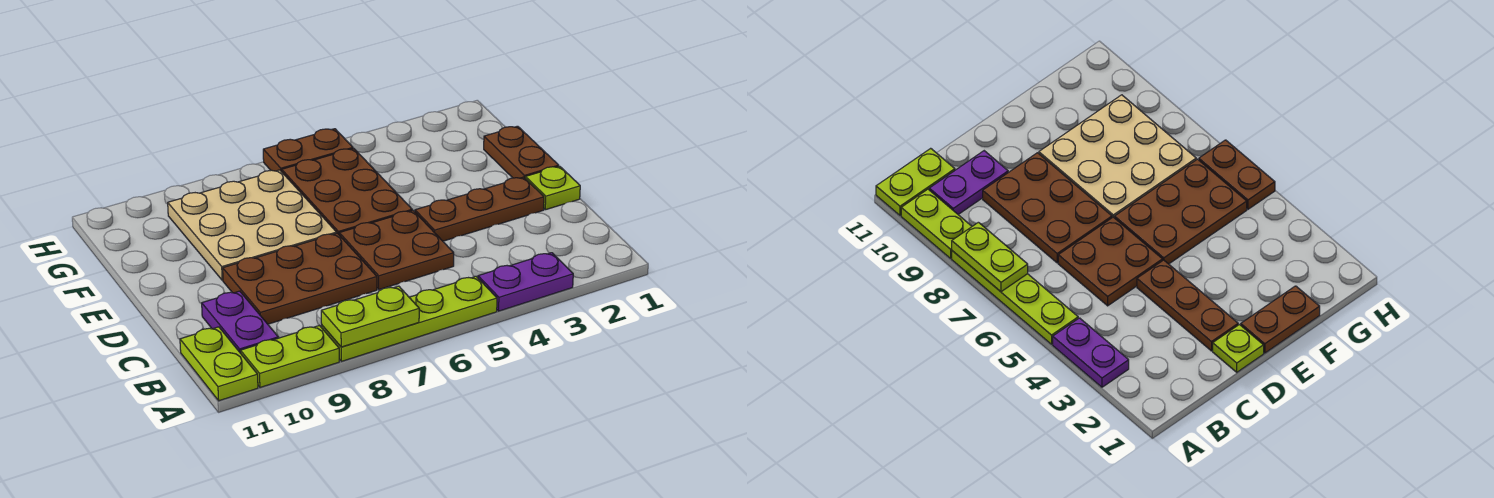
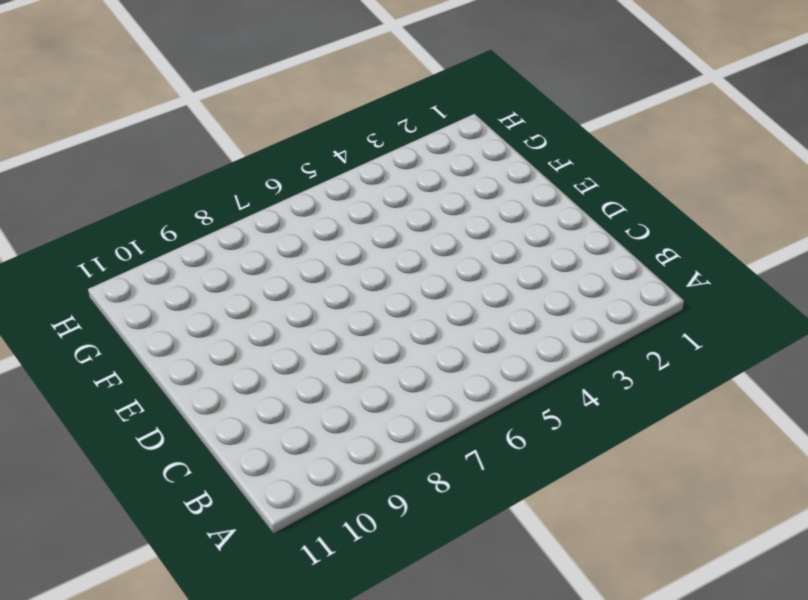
none -> purple 1x2 plate [478,253,573,311]
none -> lime 1x4 plate [322,276,497,361]
none -> lime 1x2 plate [241,325,339,388]

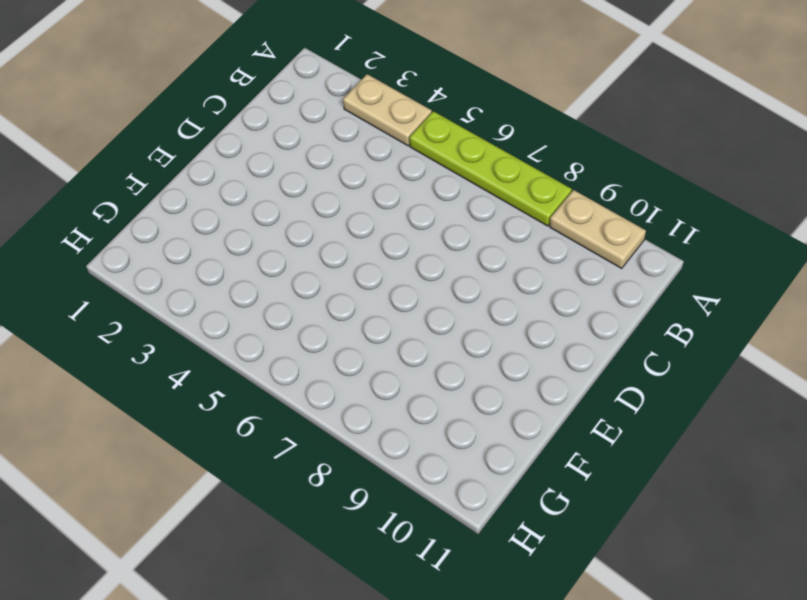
tan 1x2 plate [343,74,432,146] -> purple 1x2 plate [478,253,573,311]
tan 1x2 plate [550,190,646,268] -> lime 1x2 plate [241,325,339,388]
none -> lime 1x2 plate [180,327,258,401]
none -> purple 1x2 plate [202,291,278,353]
none -> brown 2x2 plate [339,210,454,290]

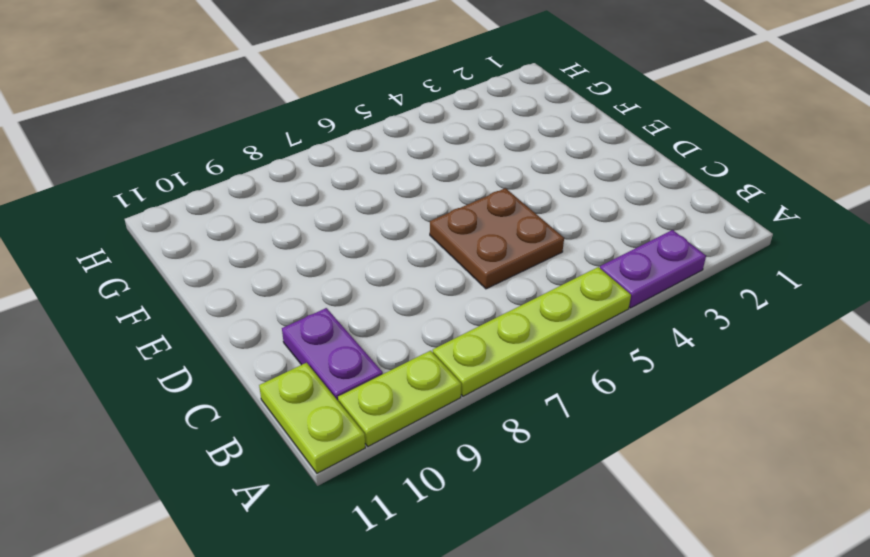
none -> brown 2x3 plate [223,233,377,324]
none -> lime 1x1 plate [525,166,580,210]
none -> brown 1x3 plate [415,177,544,241]

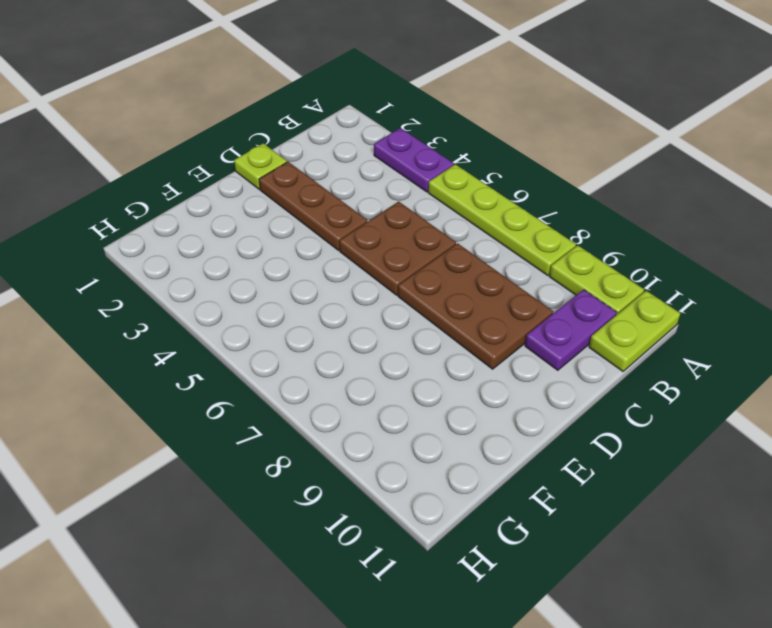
none -> brown 1x2 plate [484,126,559,178]
none -> brown 2x3 plate [282,149,412,234]
none -> tan 3x3 plate [168,170,337,280]

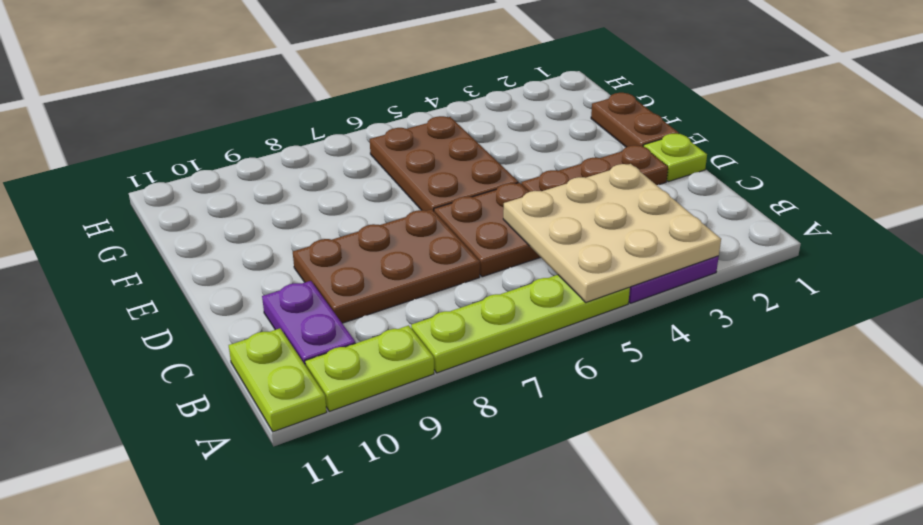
tan 3x3 plate [503,164,721,302] -> tan 3x3 plate moved to [168,170,337,280]
none -> brown 1x2 plate [263,129,353,172]
none -> lime 1x2 plate [321,286,419,347]

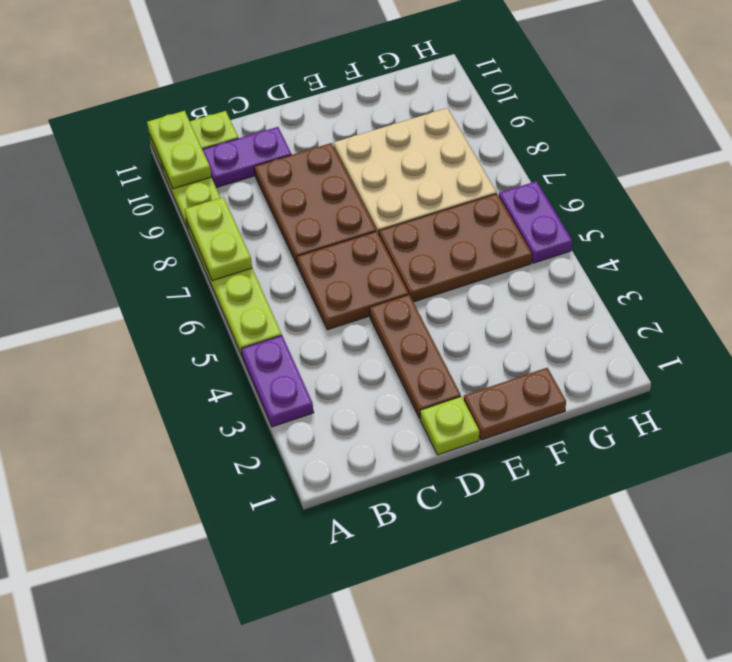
lime 1x2 plate [147,111,211,189] -> none
purple 1x2 plate [499,181,572,263] -> brown 1x2 plate [263,129,353,172]

